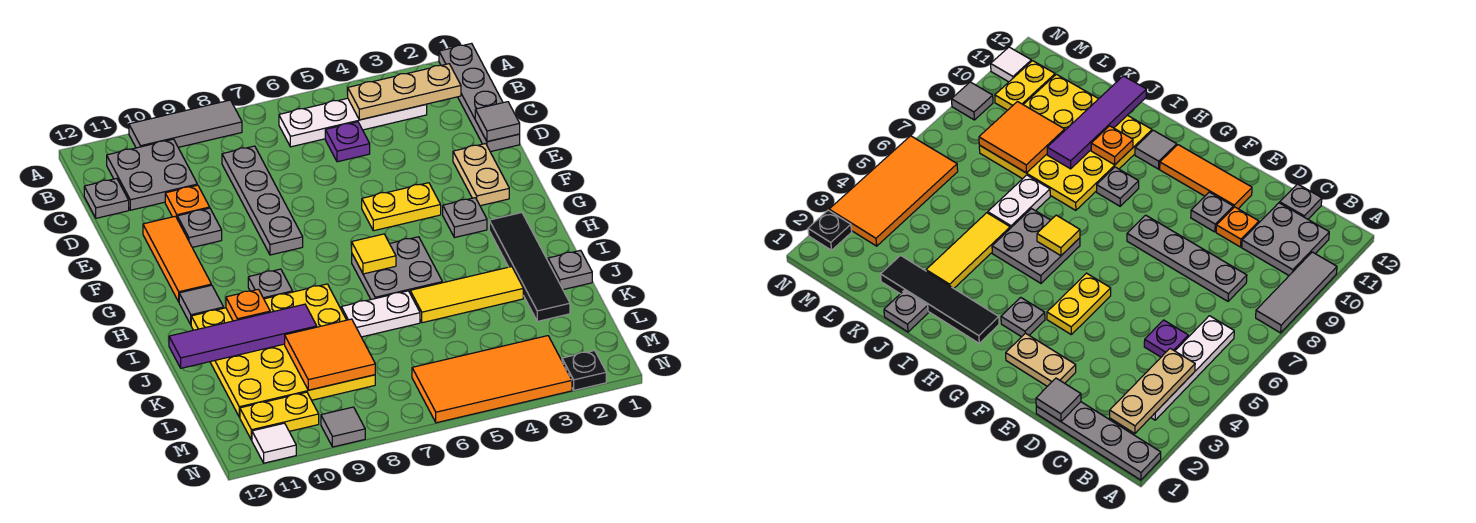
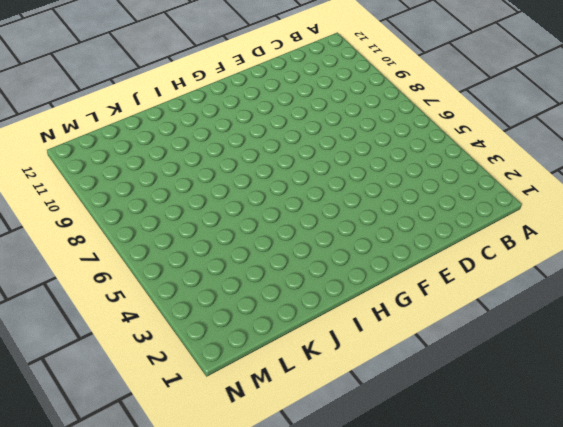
none -> grey 1x4 plate [439,43,520,152]
none -> grey 1x3 tile [129,100,242,148]
none -> white 1x4 plate [279,98,427,147]
none -> grey 2x2 plate [107,139,197,210]

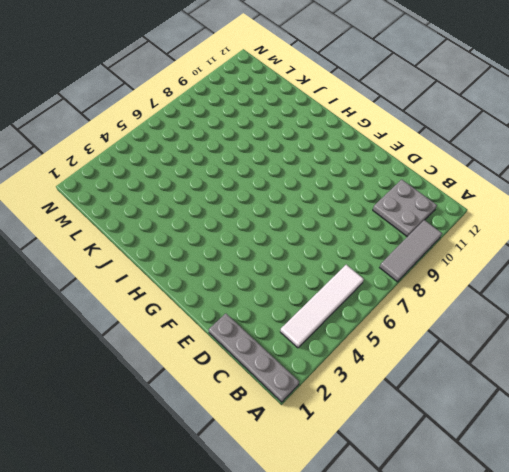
white 1x4 tile [280,265,364,348] -> white 1x4 plate [279,98,427,147]
none -> purple 1x1 plate [325,122,370,162]
none -> grey 1x4 plate [222,146,303,255]
none -> grey 1x1 plate [84,178,129,218]
none -> orange 1x1 plate [165,185,210,217]

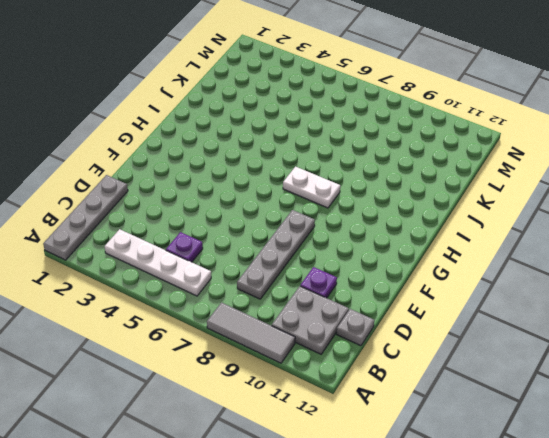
purple 1x1 plate [300,267,337,298] -> orange 1x1 plate [165,185,210,217]
white 1x2 plate [283,167,340,208] -> white 1x2 plate moved to [341,291,420,337]
none -> tan 1x2 plate [453,144,509,206]
none -> grey 1x1 plate [177,208,222,247]
none -> orange 1x3 tile [143,216,211,302]
none -> yellow 1x2 plate [362,183,441,231]

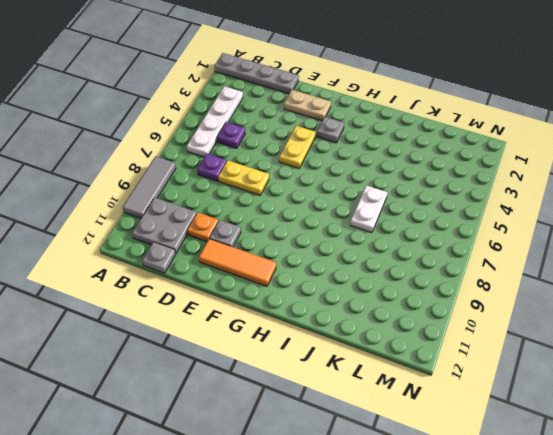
purple 1x1 plate [197,154,227,181] -> none
yellow 1x2 plate [218,161,269,195] -> yellow 1x2 plate turned to [240,392,319,440]
none -> grey 1x4 plate [222,146,303,255]
none -> black 1x4 tile [489,213,570,321]
none -> grey 2x2 plate [352,237,442,299]
none -> grey 1x1 plate [248,269,293,299]

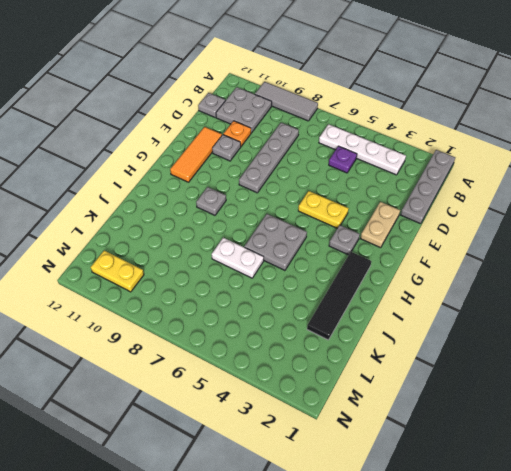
none -> grey 1x1 tile [179,285,224,324]
none -> yellow 4x4 plate [191,284,375,417]
none -> grey 1x1 plate [548,250,592,290]
none -> yellow 1x3 tile [410,267,523,323]

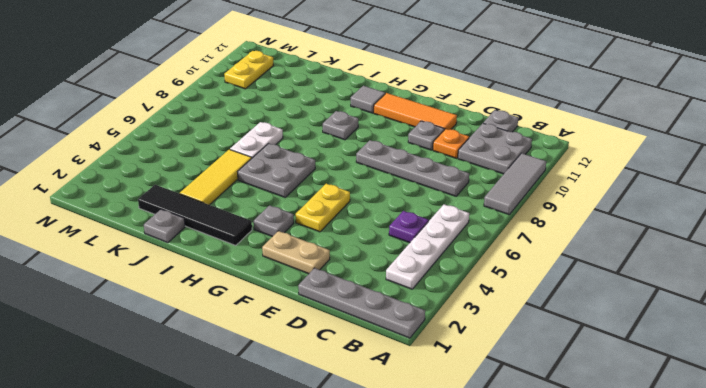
none -> yellow 4x4 plate [191,284,375,417]
none -> orange 2x4 tile [412,336,572,423]
none -> black 1x1 plate [562,350,606,390]
none -> grey 1x1 tile [321,407,365,447]

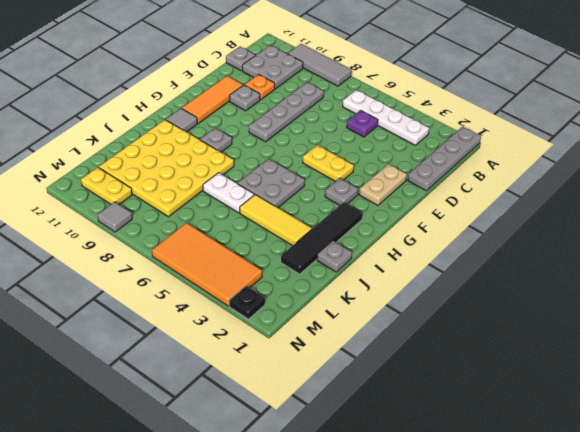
none -> white 1x1 tile [252,423,296,463]
none -> tan 1x3 plate [348,64,461,120]
none -> grey 1x1 tile [475,102,520,142]
none -> yellow 1x1 tile [352,234,396,274]

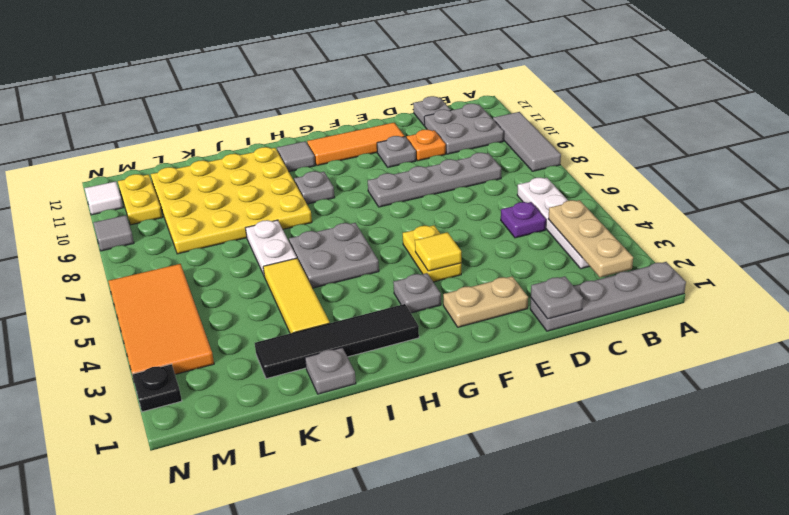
grey 1x1 plate [531,276,583,319] -> grey 1x1 tile [475,102,520,142]
yellow 1x1 tile [415,232,461,271] -> yellow 1x1 tile moved to [352,234,396,274]
none -> orange 1x1 plate [226,289,270,321]
none -> purple 1x4 tile [169,304,317,368]
none -> orange 2x2 tile [285,319,375,390]

